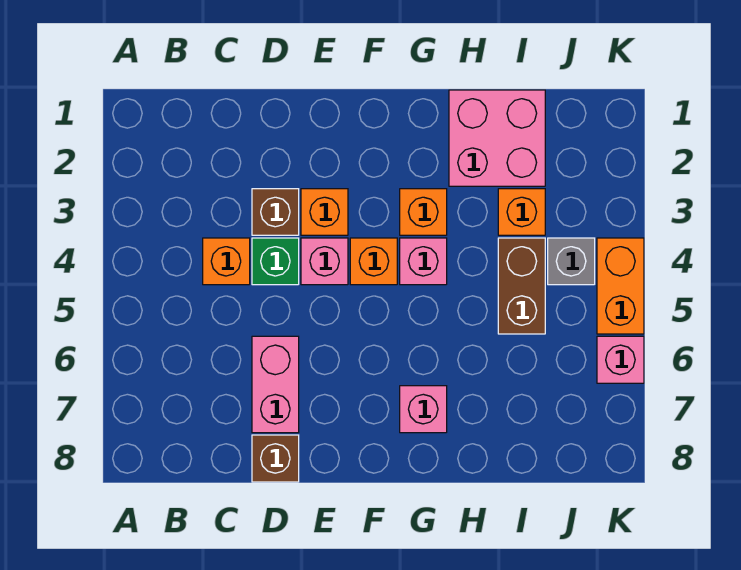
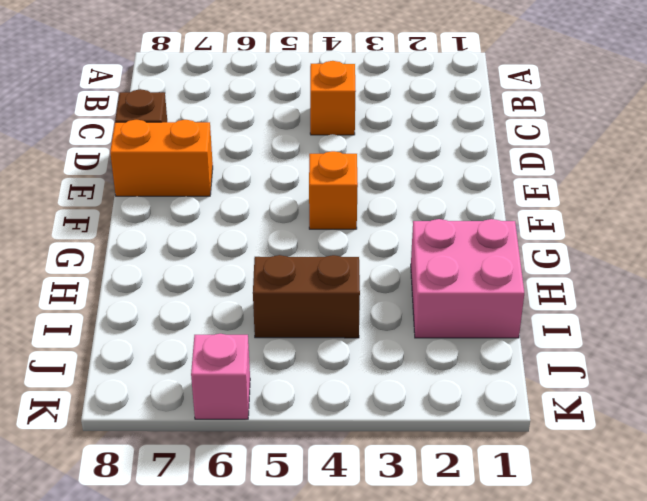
orange 1x2 brick [110,120,213,196] -> orange 1x2 brick moved to [597,238,644,334]
none -> brown 1x1 brick [252,189,299,235]
none -> green 1x1 brick [252,238,299,285]
none -> pink 1x2 brick [252,336,299,433]

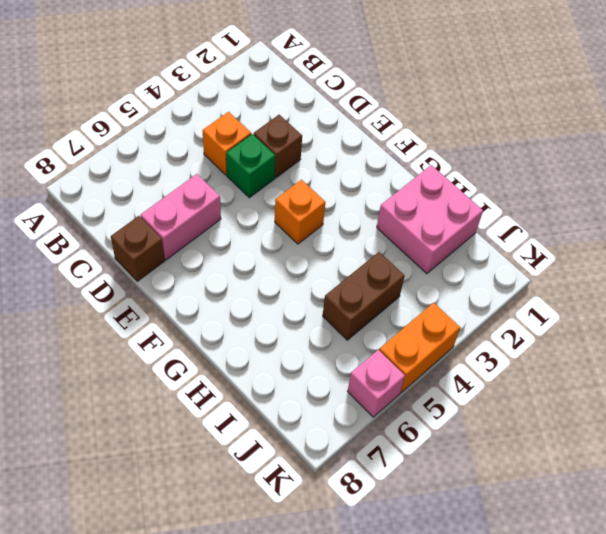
none -> orange 1x1 brick [301,189,348,235]
none -> pink 1x1 brick [301,238,348,285]
none -> orange 1x1 brick [400,189,447,235]

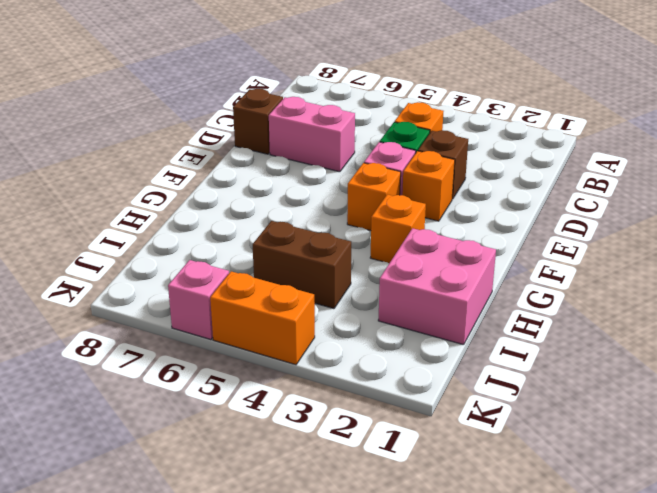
none -> pink 1x1 brick [400,238,447,285]
none -> pink 1x1 brick [400,386,447,433]
none -> orange 1x1 brick [498,189,545,235]

